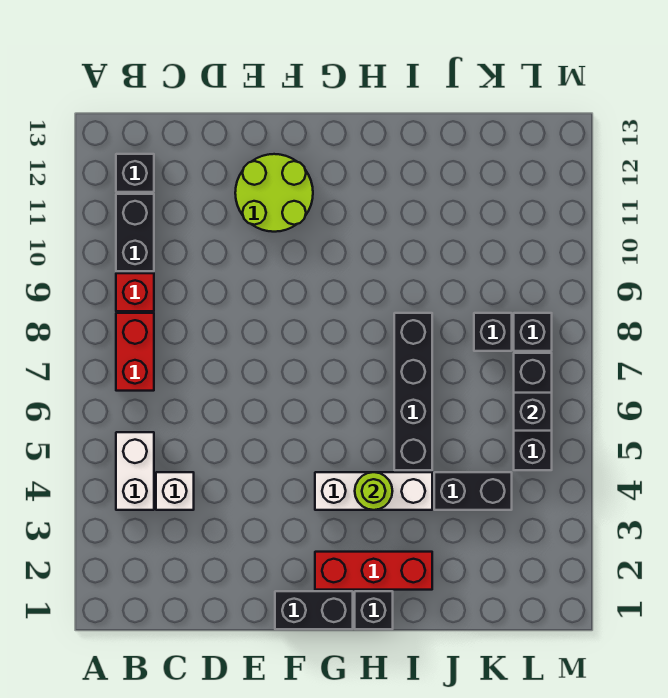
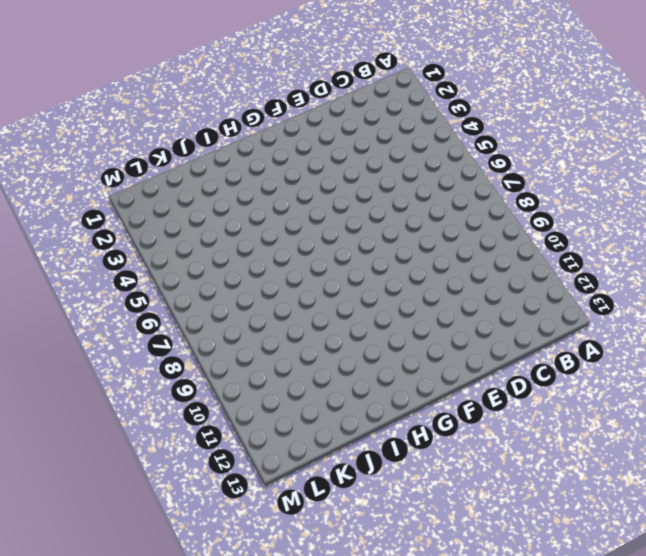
none -> white 1x2 brick [116,432,154,510]
none -> red 1x2 brick [116,313,154,391]
none -> red 1x1 brick [116,273,154,311]

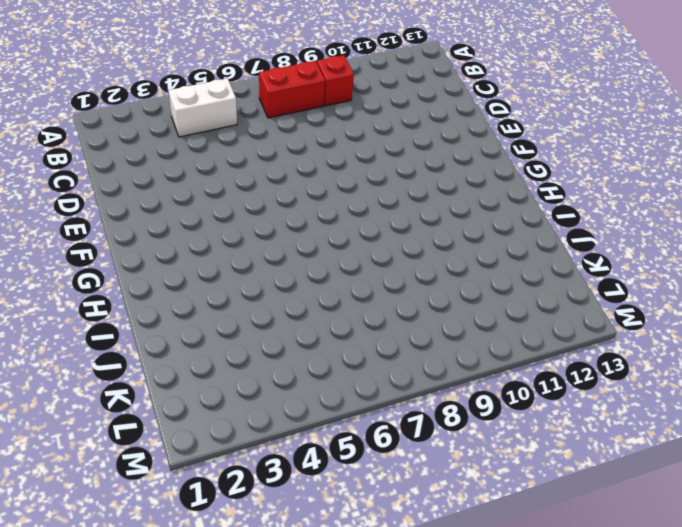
none -> black 1x2 brick [116,194,154,271]
none -> black 1x1 brick [116,154,154,192]
none -> white 1x1 brick [156,472,194,510]

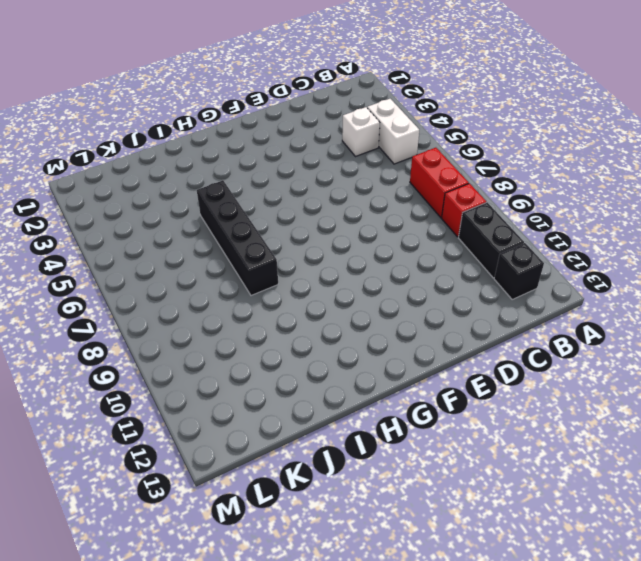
none -> lime 2x2 round brick [235,154,313,232]
none -> black 1x2 brick [275,591,353,629]
none -> red 1x3 brick [315,552,432,590]

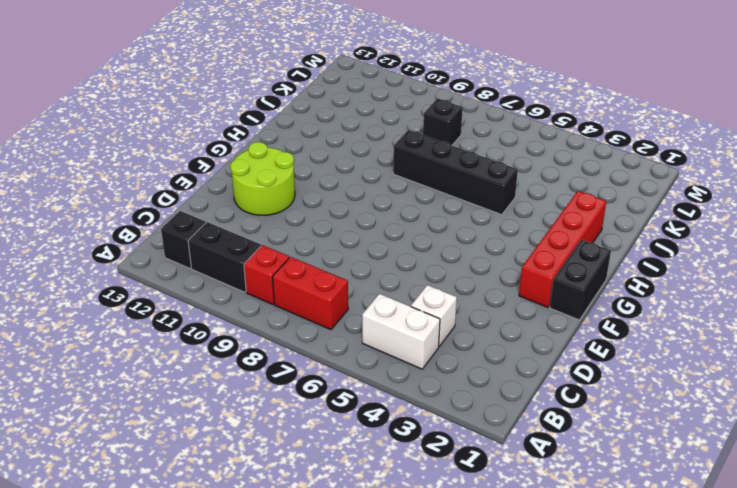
red 1x4 brick [519,191,606,307] -> red 1x3 brick [315,552,432,590]
none -> white 1x3 brick [315,472,432,510]
none -> black 1x1 brick [355,591,393,629]
none -> black 1x2 brick [434,472,512,510]

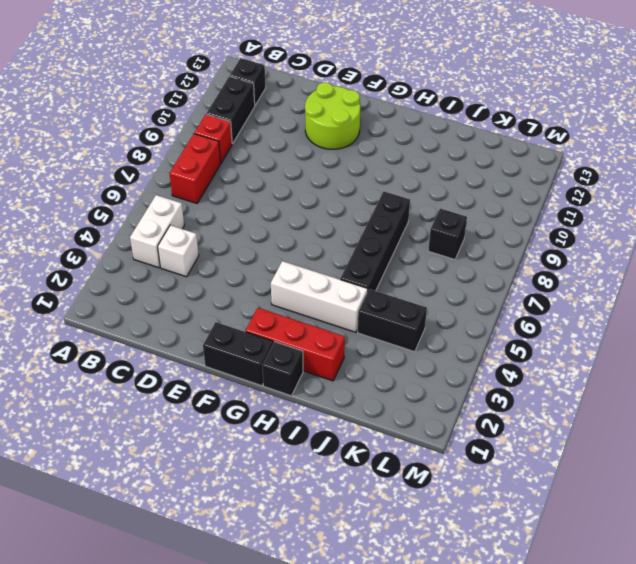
none -> black 1x3 brick [514,353,552,470]
none -> black 1x1 brick [514,313,552,351]
none -> lime 1x1 round brick [355,472,392,510]

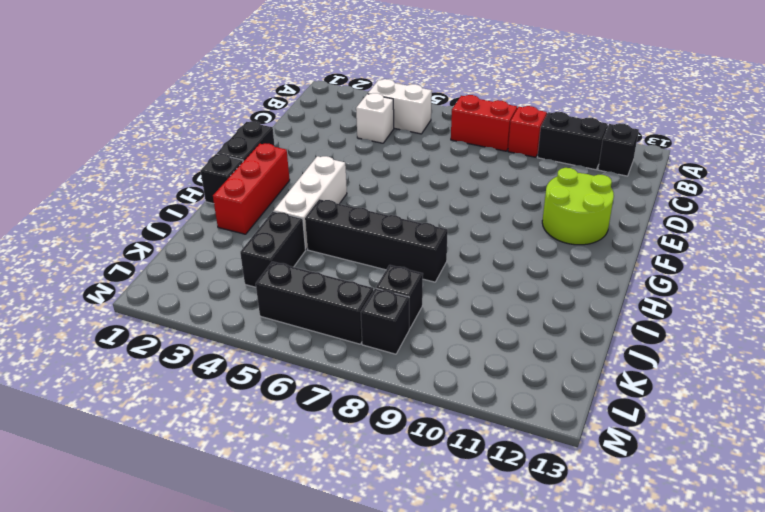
none -> lime 1x1 round brick [355,472,392,510]
none -> black 1x1 brick [514,393,552,431]

